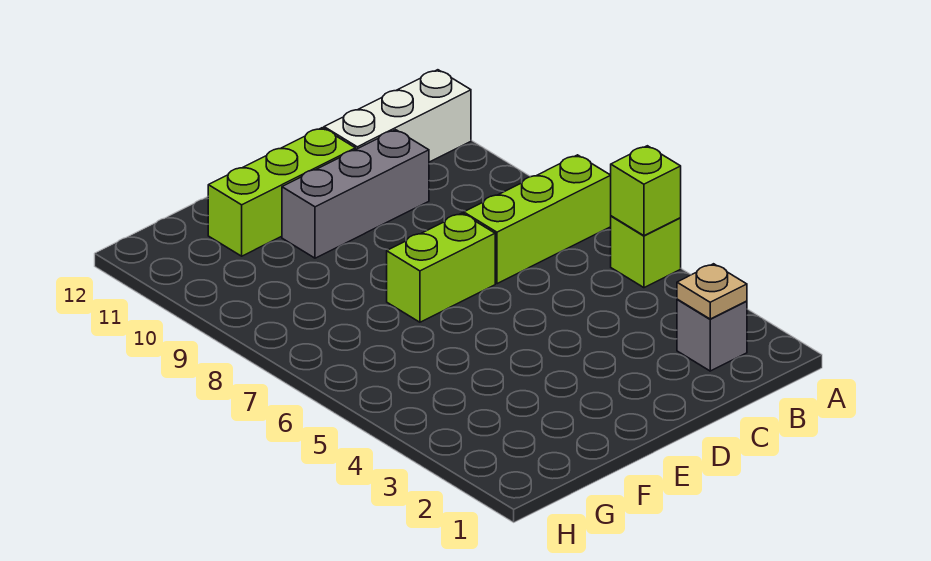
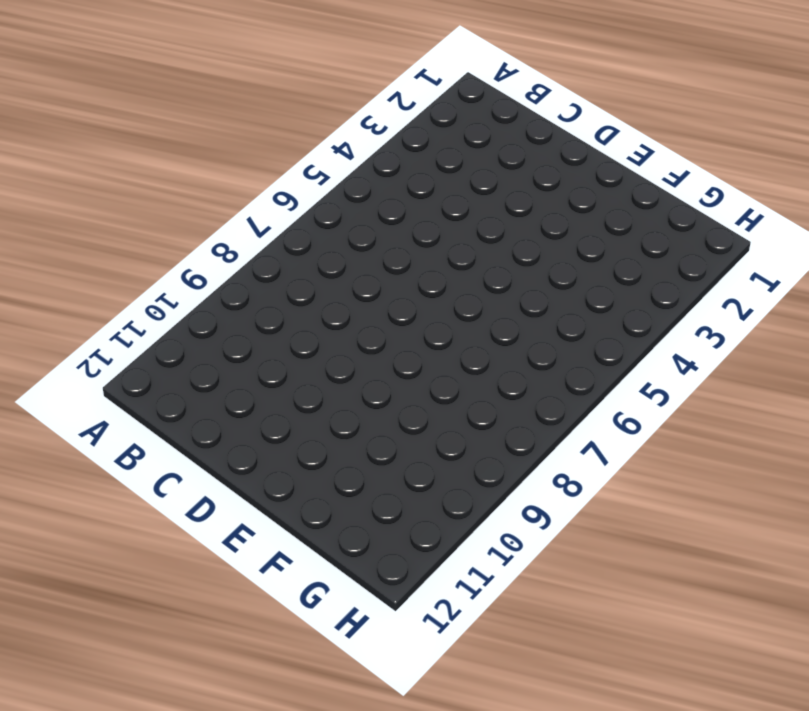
none -> lime 1x1 brick [611,216,681,288]
none -> lime 1x3 brick [464,155,611,284]

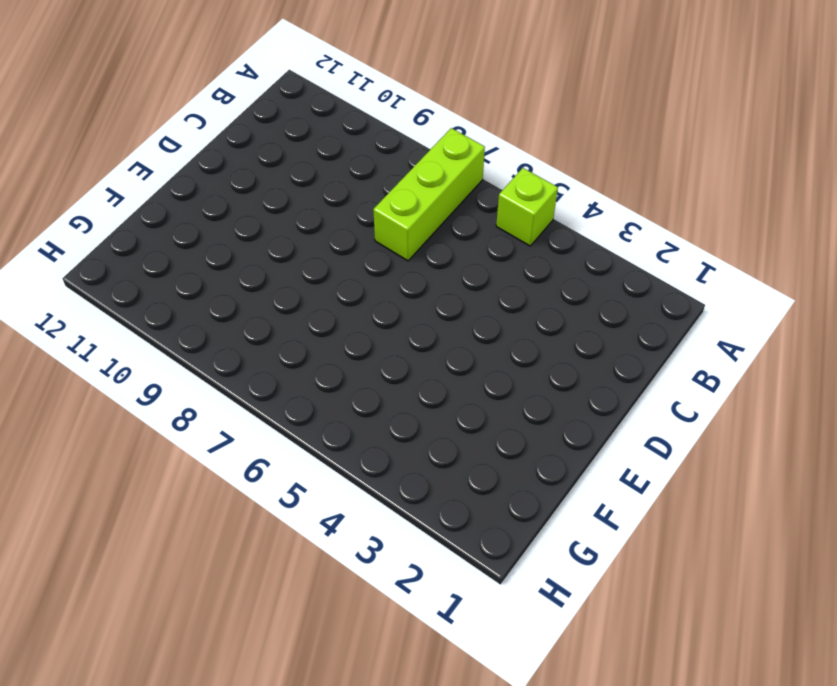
none -> white 1x3 brick [324,70,471,162]
none -> grey 1x1 brick [677,299,747,371]

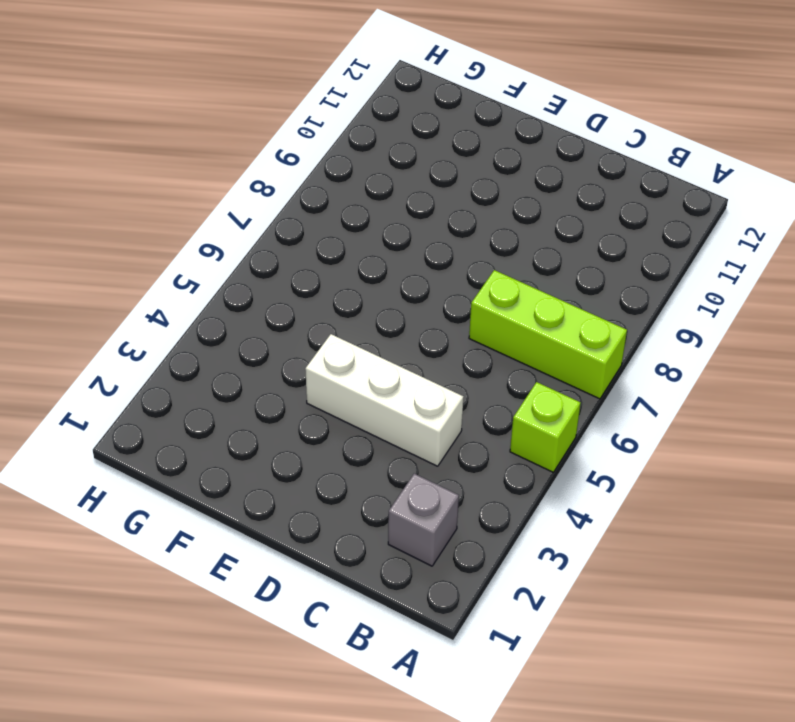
white 1x3 brick [305,334,463,466] -> white 1x3 brick moved to [324,70,471,162]
none -> grey 1x3 brick [282,130,429,258]
none -> lime 1x2 brick [387,213,495,322]

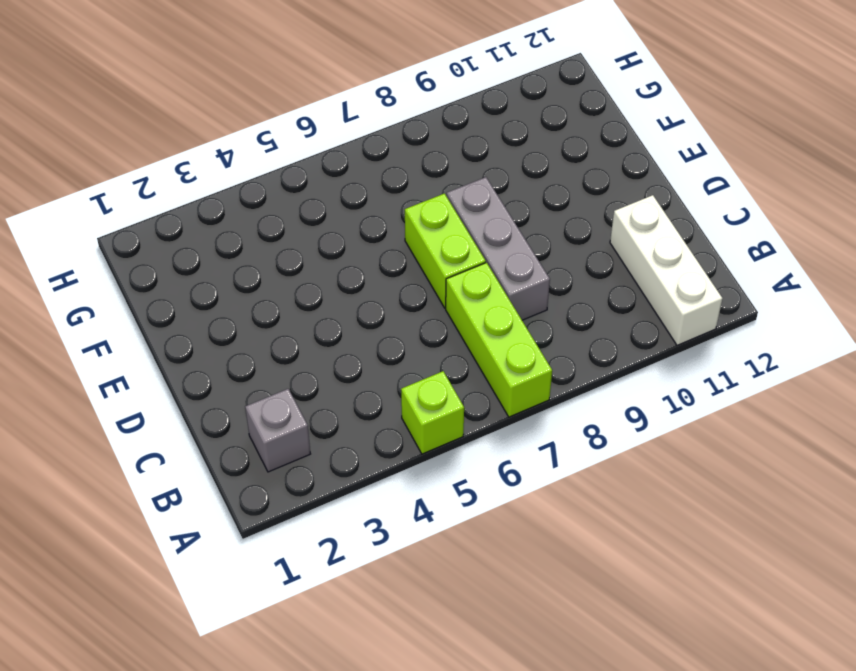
grey 1x3 brick [447,177,550,320] -> grey 1x3 brick moved to [282,130,429,258]
none -> lime 1x3 brick [208,128,355,256]
none -> lime 1x1 brick [611,146,681,236]

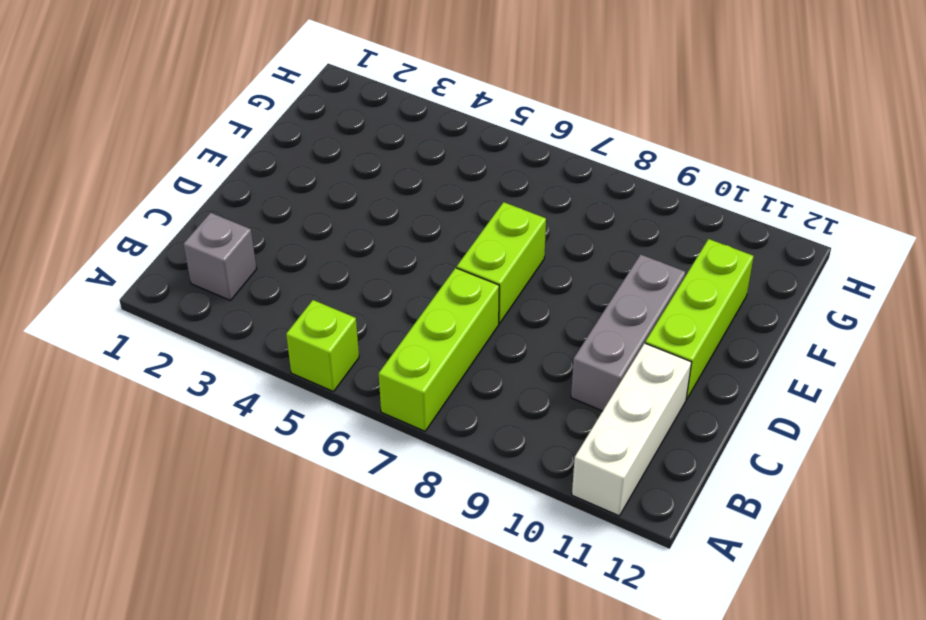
none -> lime 1x1 brick [611,146,681,236]
none -> tan 1x1 plate [677,264,747,319]

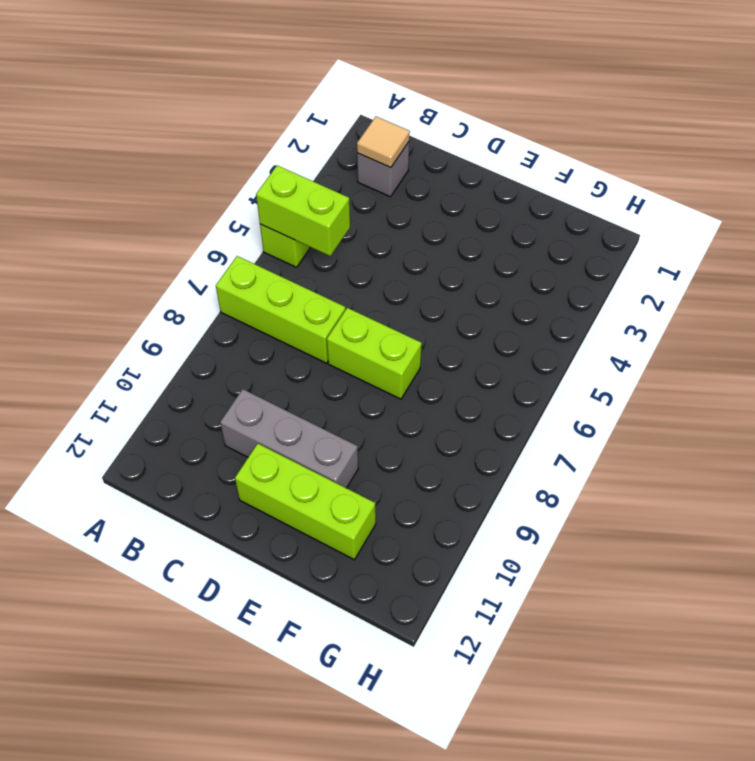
lime 1x2 brick [256,165,350,256] -> lime 1x1 brick [611,146,681,236]
tan 1x1 tile [357,117,410,168] -> tan 1x1 plate [677,264,747,319]
none -> white 1x3 brick [324,70,471,162]

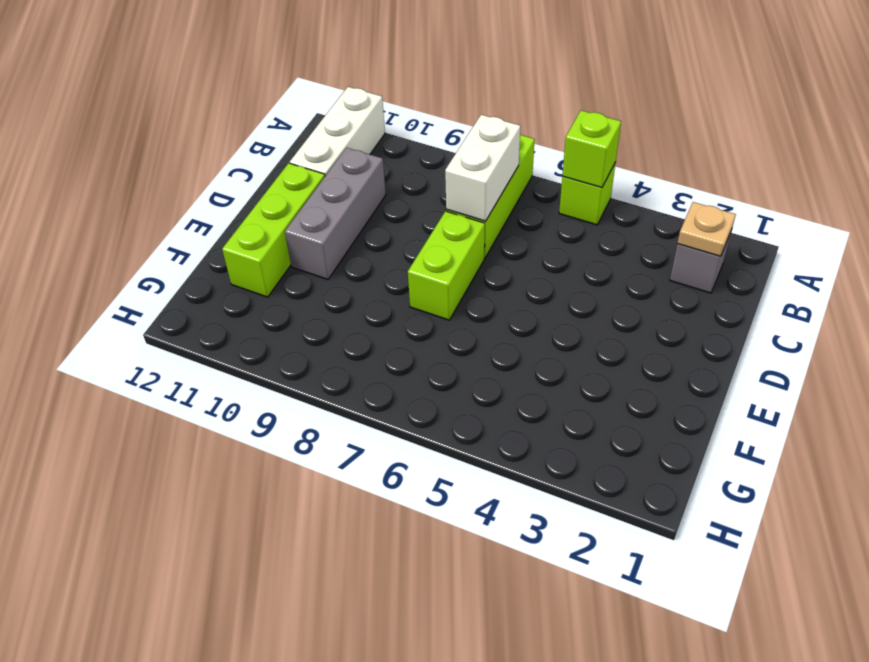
white 1x2 brick [445,115,520,221] -> none

